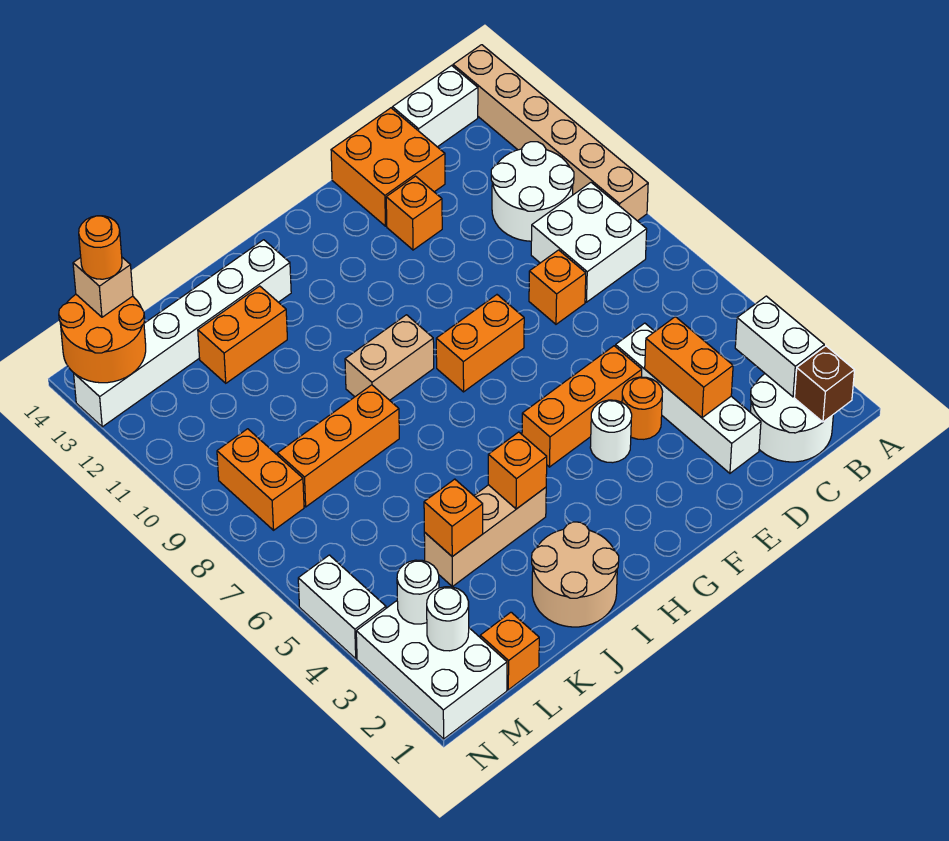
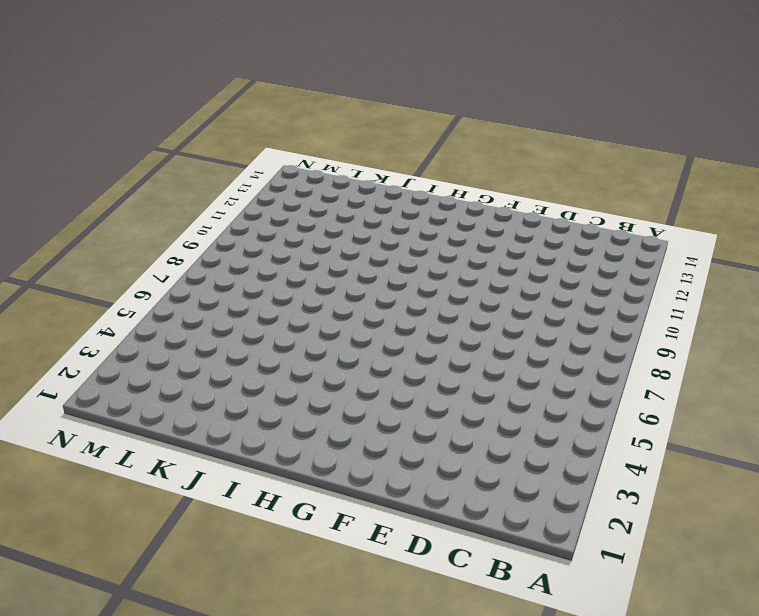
none -> tan 1x6 brick [453,45,648,221]
none -> white 2x2 round brick [750,374,833,462]
none -> white 2x2 brick [531,183,647,302]
none -> white 2x2 round brick [491,142,574,241]

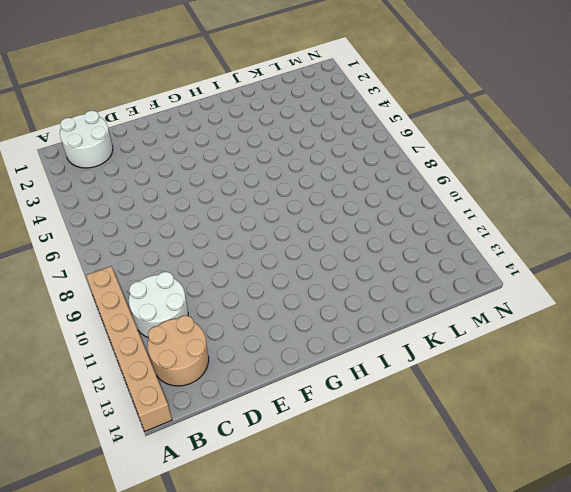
tan 2x2 round brick [147,315,209,386] -> tan 2x2 round brick moved to [532,522,619,627]
none -> white 2x2 brick [531,183,647,302]
none -> white 1x2 brick [392,66,478,147]
none -> white 1x4 brick [616,323,761,473]
none -> orange 1x1 brick [529,250,586,324]

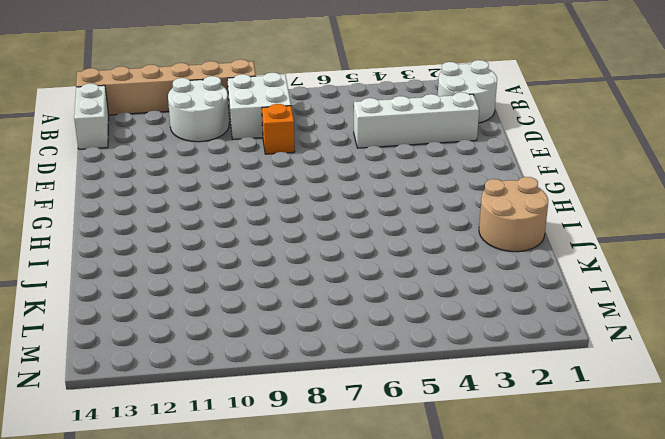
none -> orange 2x2 brick [331,108,445,226]
none -> orange 1x1 round brick [622,377,663,439]
none -> orange 1x3 brick [522,346,642,467]
none -> orange 1x1 brick [386,176,442,250]

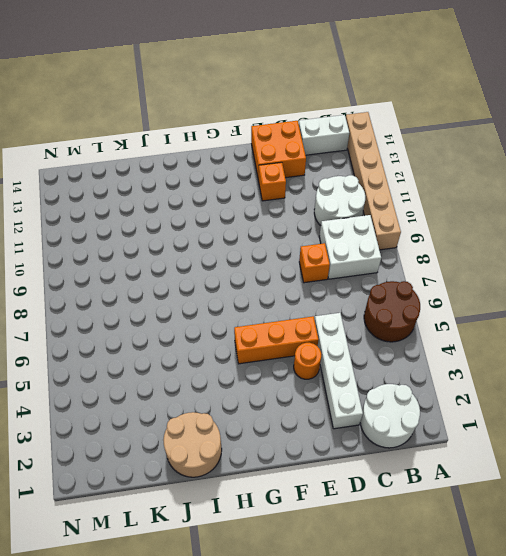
brown 2x2 round brick [364,281,420,342] -> none
none -> white 1x1 round brick [590,400,632,463]
none -> orange 1x2 brick [436,295,524,392]
none -> tan 1x2 brick [345,315,434,400]
none -> tan 1x3 brick [424,485,546,586]

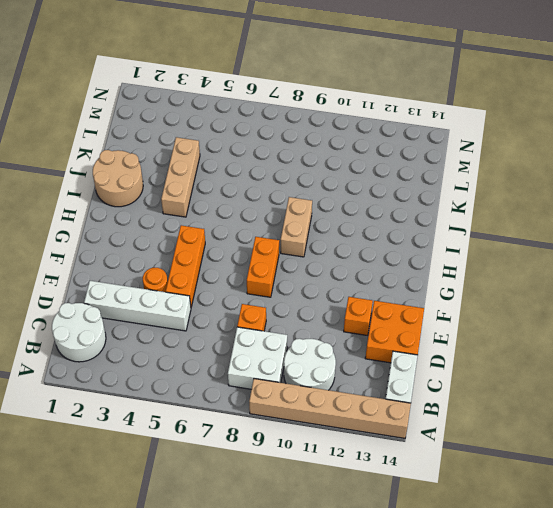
none -> white 1x1 round brick [590,400,632,463]
none -> white 1x6 brick [74,240,291,427]
none -> orange 1x3 brick [278,385,399,507]
none -> orange 1x2 brick [198,286,287,383]

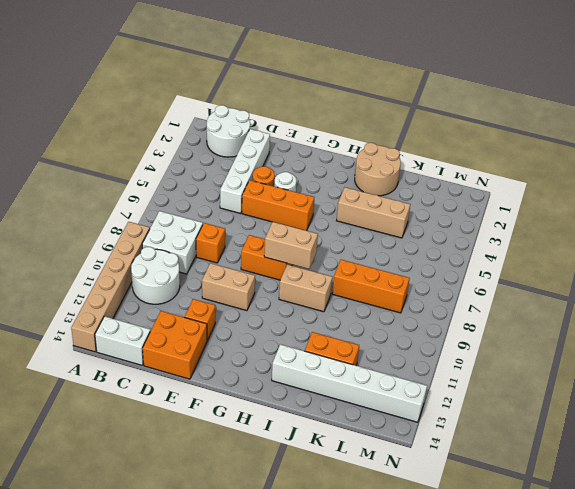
tan 1x2 brick [202,263,255,311] -> none
tan 1x2 brick [264,222,318,269] -> none
none -> orange 1x1 brick [480,612,539,690]
none -> white 2x3 brick [356,601,507,739]
none -> orange 1x2 brick [217,429,304,530]
none -> white 1x2 brick [298,555,386,659]

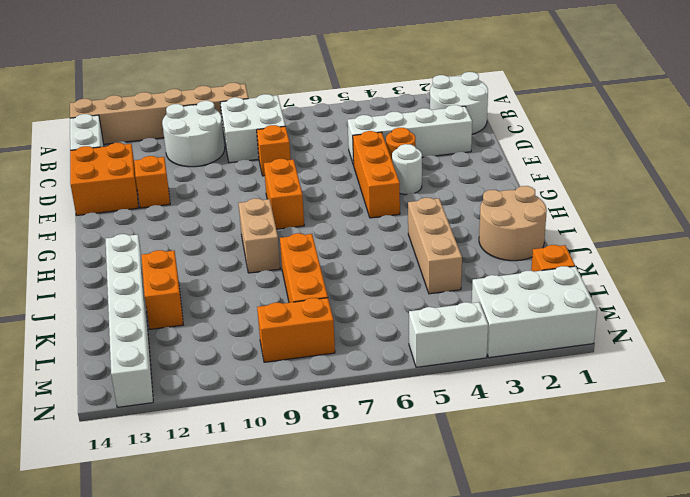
none -> brown 1x1 brick [795,346,854,422]
none -> white 1x2 brick [735,296,824,397]
none -> orange 1x2 brick [645,317,733,418]
none -> orange 1x1 brick [488,432,547,509]

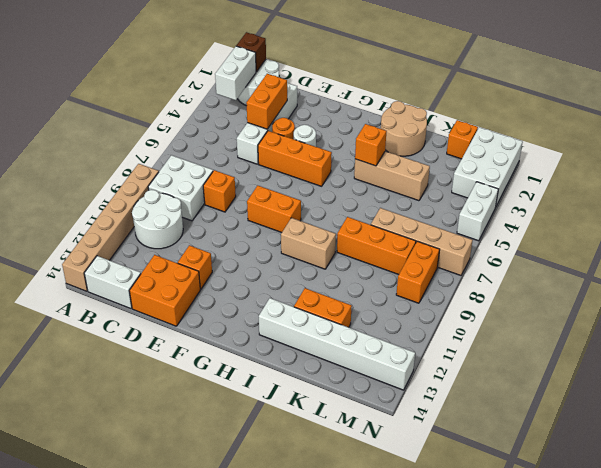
tan 1x4 brick [371,208,473,275] -> none
none -> orange 1x1 brick [424,479,483,556]
none -> white 1x1 round brick [427,587,469,651]
none -> white 1x1 round brick [397,560,439,624]
none -> orange 2x2 round brick [59,295,146,383]

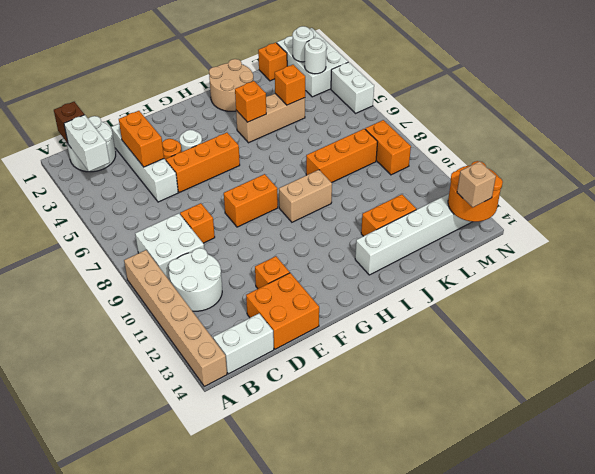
none -> orange 1x1 round brick [79,216,122,279]

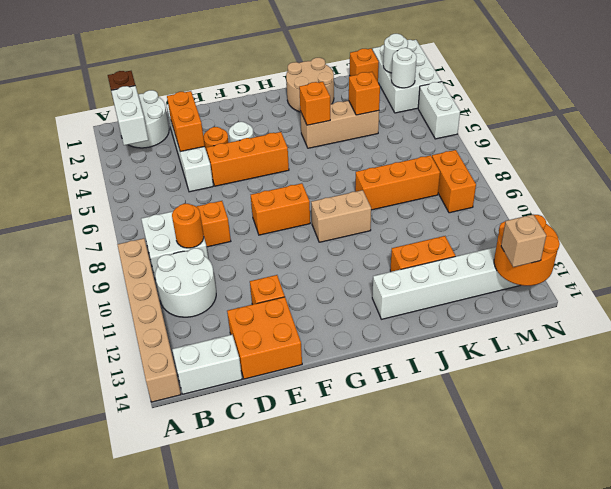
orange 1x1 round brick [172,204,204,248] -> orange 1x1 round brick moved to [79,216,122,279]

